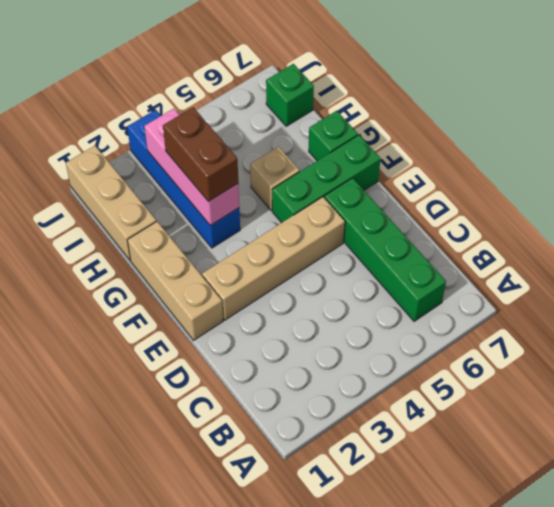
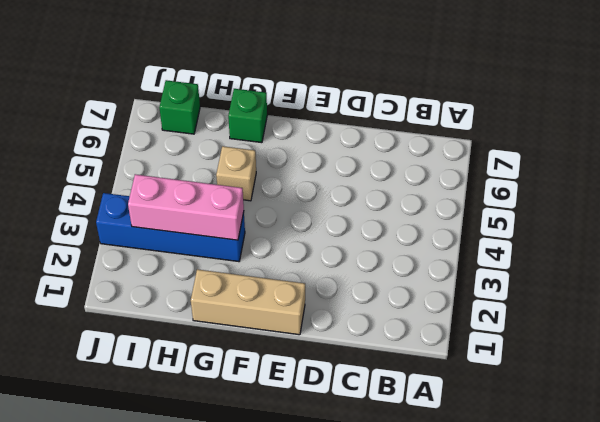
none -> green 1x4 brick [324,178,446,321]
none -> tan 1x4 brick [202,197,345,320]

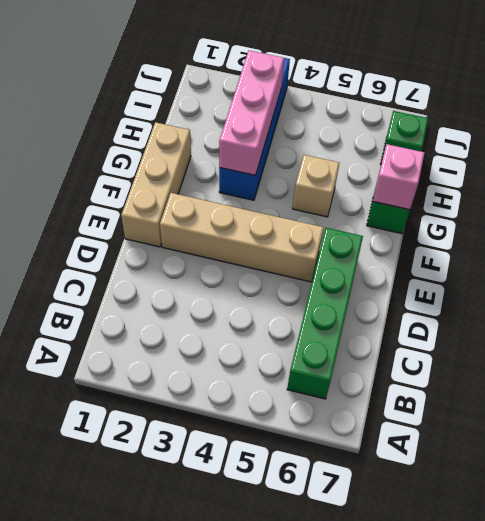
pink 1x1 brick [373,144,424,210] -> none
none -> green 1x3 brick [272,135,381,223]
none -> tan 1x3 brick [66,146,156,260]

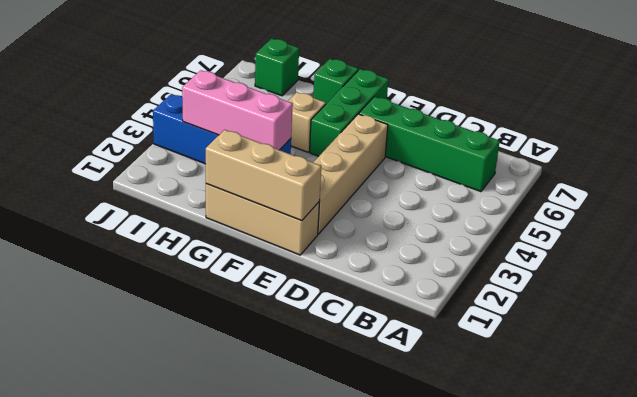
tan 1x3 brick [206,130,321,221] -> tan 1x3 brick moved to [66,146,156,260]
none -> brown 1x2 brick [163,107,238,202]

